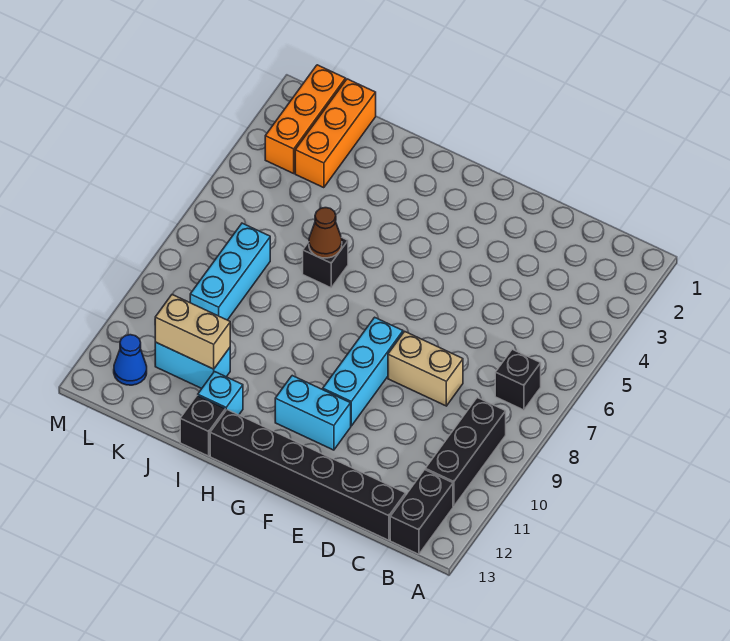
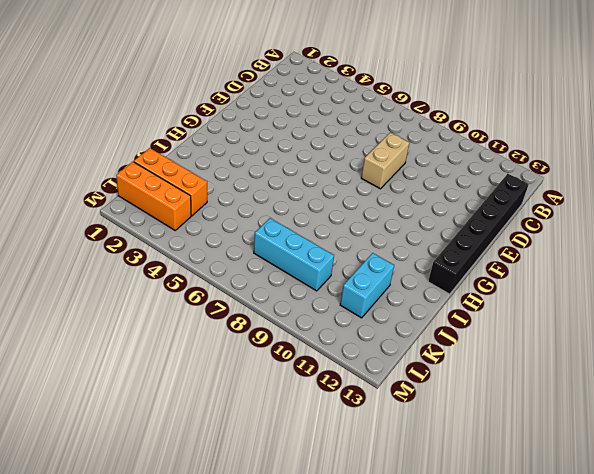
none -> black 1x1 brick [495,349,541,410]
none -> black 1x3 brick [425,398,506,506]
none -> black 1x2 brick [390,470,453,554]

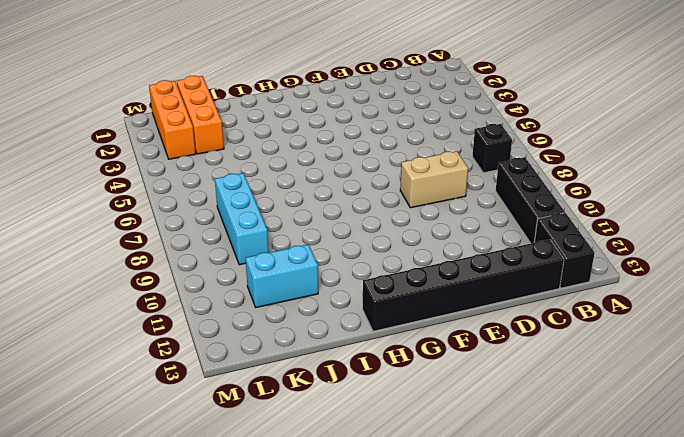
none -> cyan 1x3 brick [323,317,403,426]
none -> cyan 1x2 brick [275,376,351,450]
none -> black 1x1 brick [303,238,348,288]

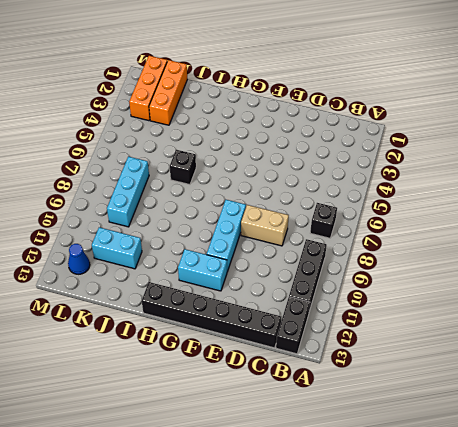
none -> cyan 1x1 brick [198,372,243,415]
none -> black 1x1 brick [180,396,225,456]
none -> brown 1x1 cone [309,208,342,258]

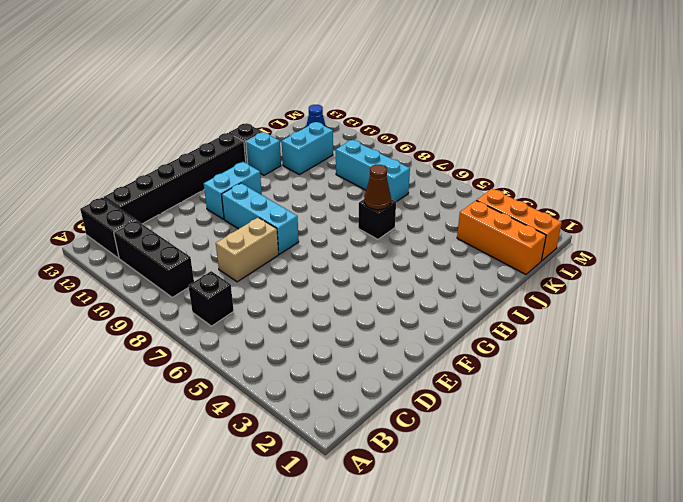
none -> tan 1x2 brick [155,295,230,369]

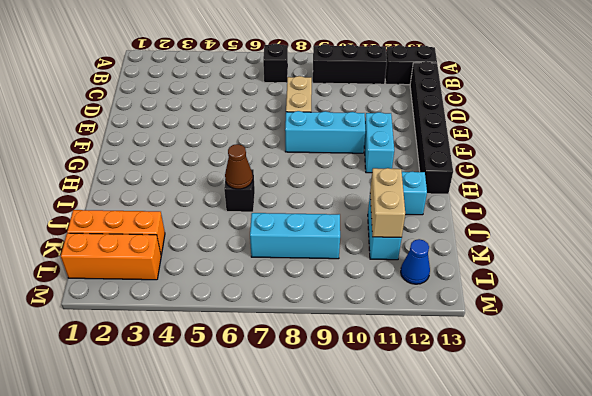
none -> black 1x1 brick [180,396,225,456]

